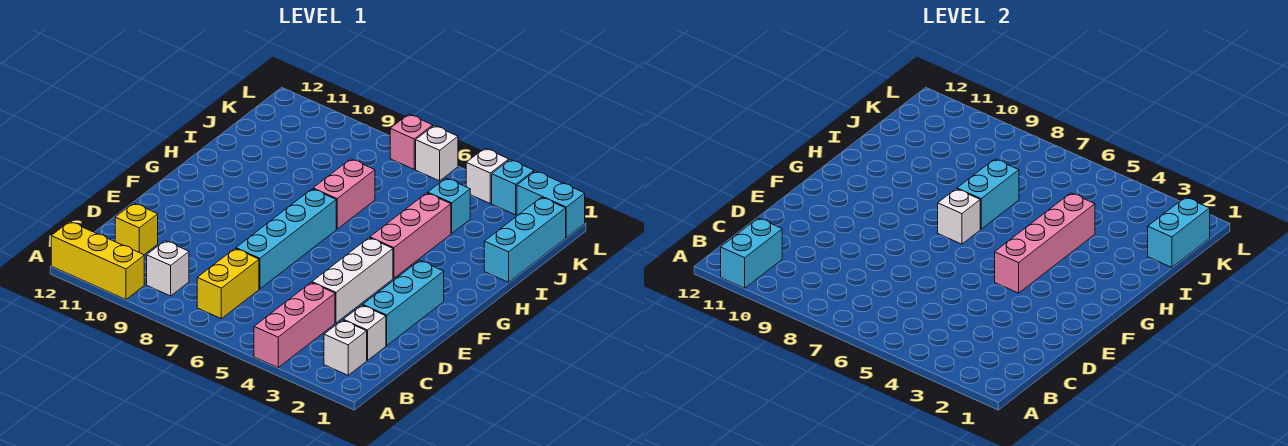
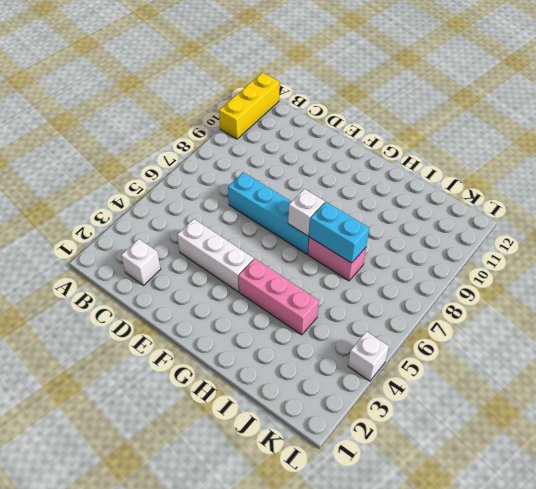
none -> pink 1x3 brick [254,283,335,368]
none -> white 1x1 brick [324,320,367,375]
none -> yellow 1x2 brick [197,249,259,319]

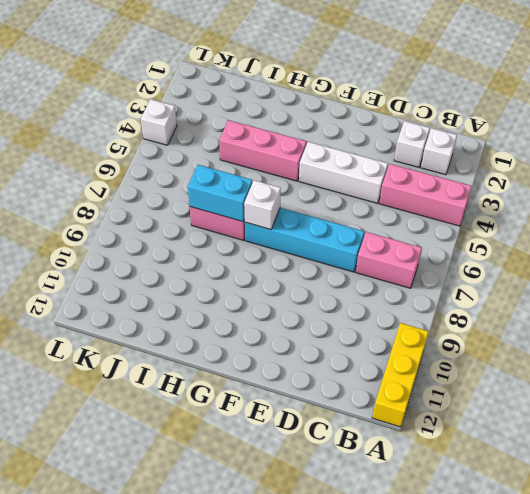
pink 1x2 brick [356,232,422,288] -> yellow 1x2 brick [197,249,259,319]
none -> white 1x1 brick [147,241,189,296]
none -> yellow 1x1 brick [115,203,158,255]
none -> cyan 1x3 brick [363,260,444,345]

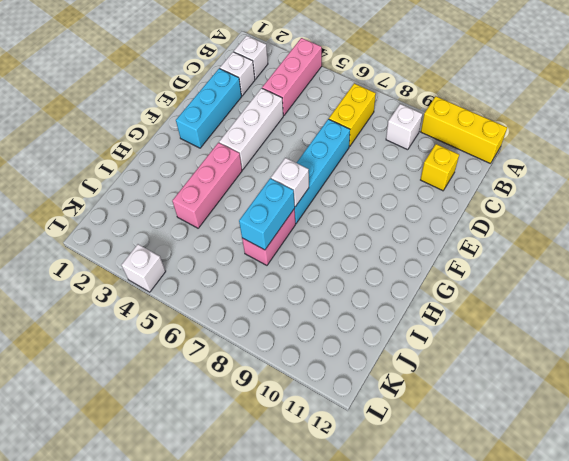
none -> cyan 1x3 brick [484,197,566,282]
none -> cyan 1x1 brick [428,178,470,233]
none -> cyan 1x2 brick [517,171,585,238]

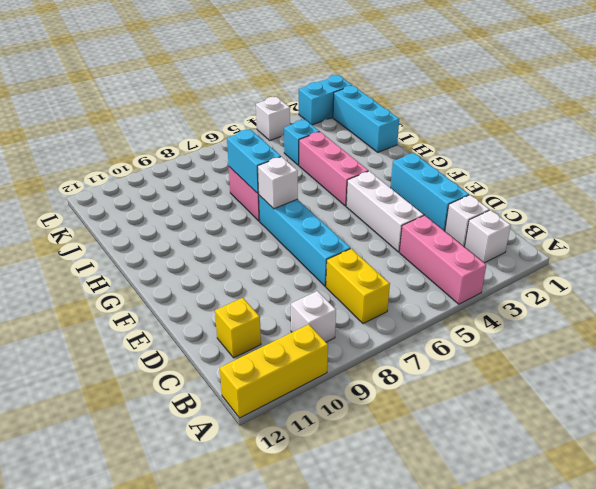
none -> cyan 1x1 brick [492,160,534,215]
none -> white 1x1 brick [416,126,458,181]
none -> pink 1x1 brick [390,114,433,169]

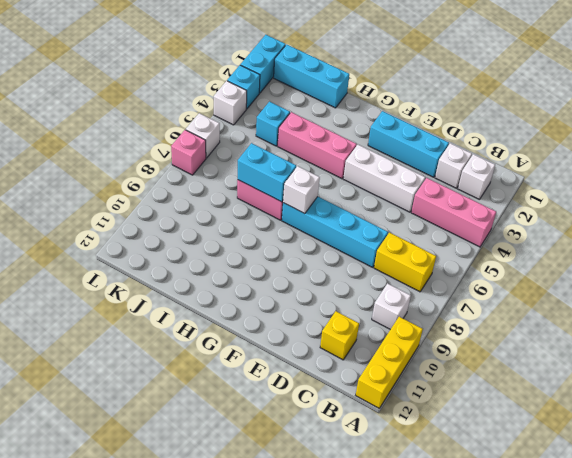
none -> cyan 1x2 brick [721,218,782,288]
none -> pink 1x4 brick [995,193,1095,293]
none -> cyan 1x2 brick [1148,197,1210,267]

